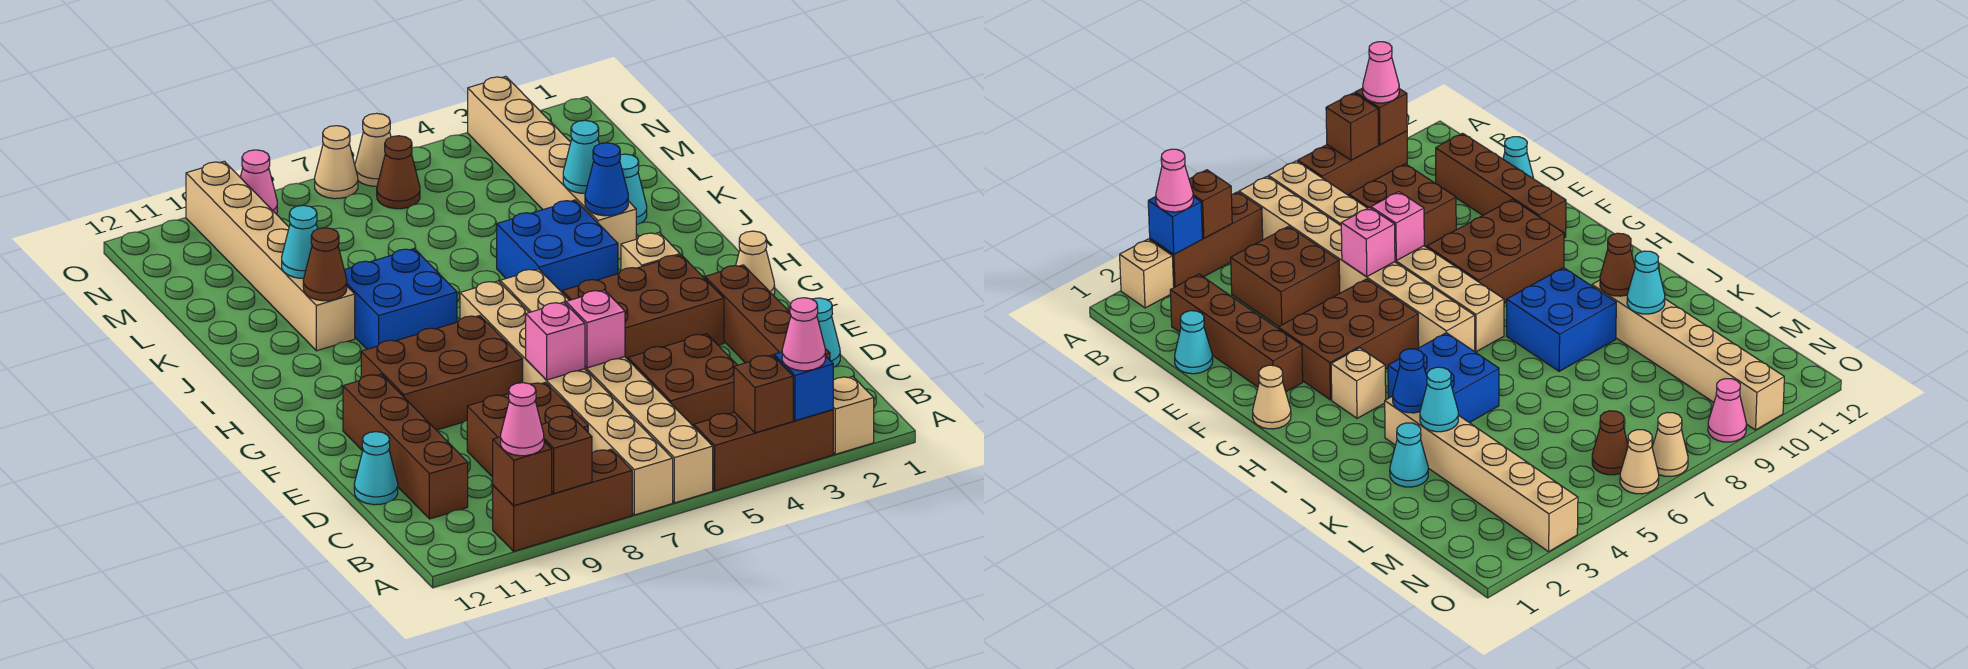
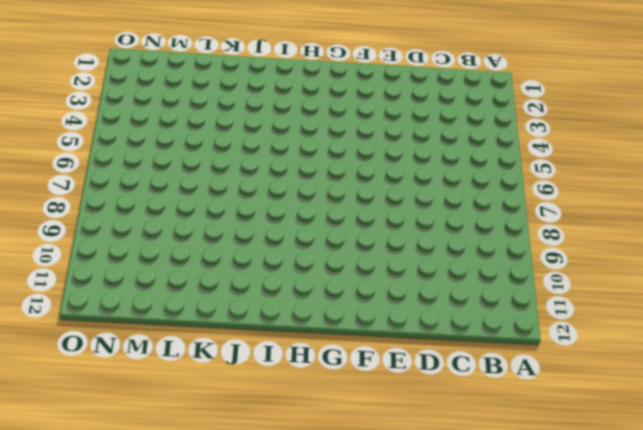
none -> tan 1x1 brick [833,376,874,454]
none -> brown 1x3 brick [694,410,833,491]
none -> tan 1x8 brick [500,269,713,503]
none -> tan 1x8 brick [460,281,673,515]

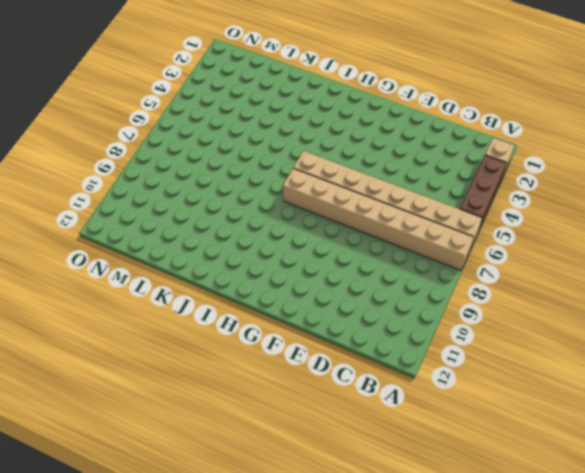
none -> brown 1x3 brick [493,449,632,551]
none -> brown 1x4 brick [705,265,830,363]
none -> brown 2x2 brick [628,334,737,427]
none -> brown 2x2 brick [467,382,588,477]

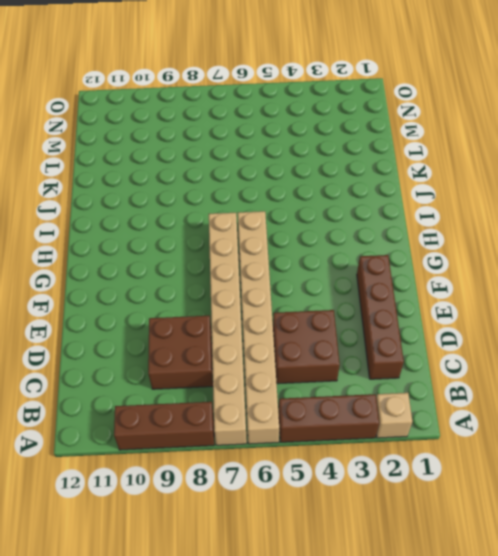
none -> brown 1x4 brick [343,374,468,519]
none -> cyan 1x1 cone [812,298,840,367]
none -> cyan 1x1 cone [354,432,398,505]
none -> brown 2x3 brick [562,255,724,359]

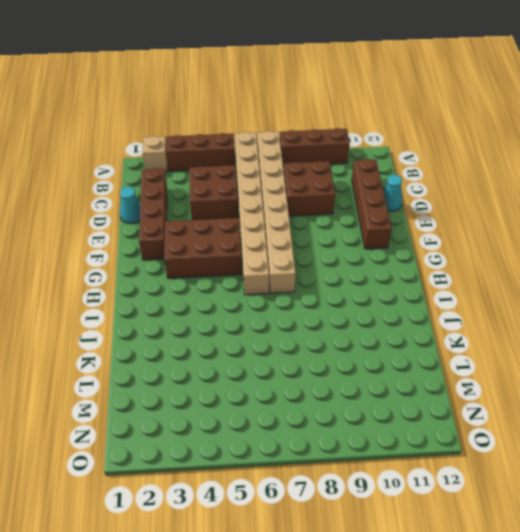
none -> brown 2x3 brick [361,316,523,430]
none -> tan 1x1 cone [736,231,775,296]
none -> tan 1x1 brick [621,233,680,271]
none -> blue 2x2 brick [497,200,618,292]

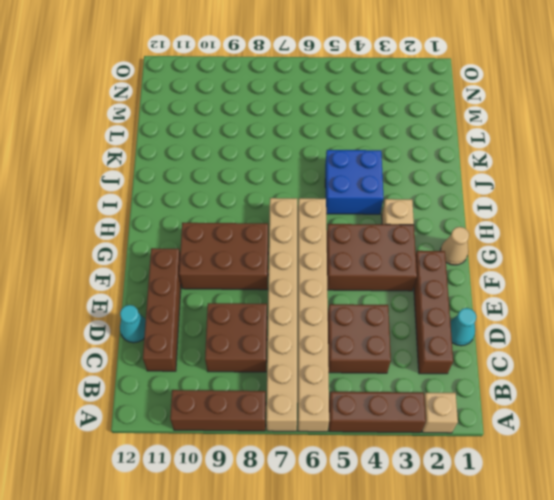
none -> blue 2x2 brick [344,249,457,349]
none -> tan 1x6 brick [468,76,636,259]
none -> tan 1x6 brick [186,161,355,351]
none -> cyan 1x1 cone [620,154,647,225]

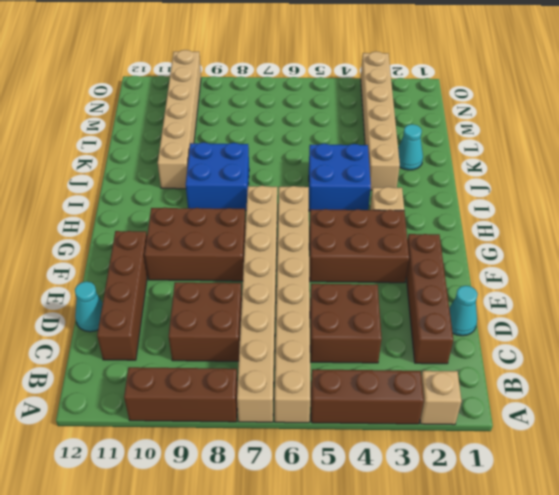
none -> tan 1x1 cone [736,231,775,296]
none -> brown 1x1 cone [377,136,420,209]
none -> tan 1x1 cone [355,113,391,186]
none -> tan 1x1 cone [315,126,358,199]

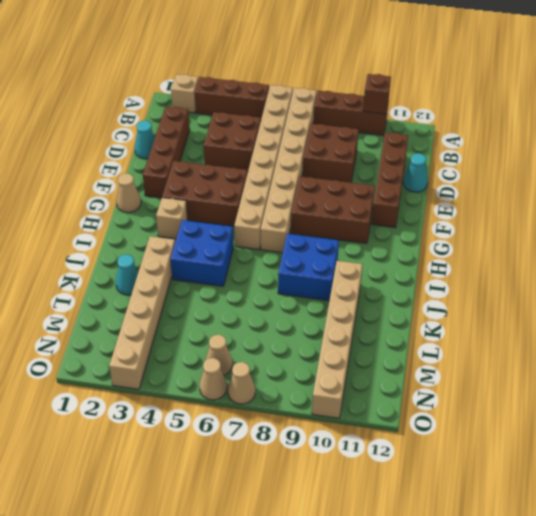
tan 1x1 cone [206,335,232,375] -> brown 1x1 cone [377,136,420,209]
none -> pink 1x1 cone [240,150,277,214]
none -> blue 1x1 brick [774,352,833,421]
none -> brown 1x1 brick [734,355,793,433]
none -> brown 1x1 brick [542,416,592,493]

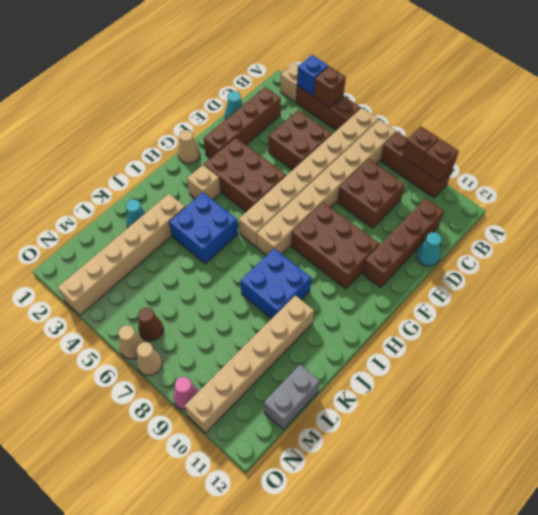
grey 1x2 brick [264,365,320,429] -> none
none -> pink 1x1 brick [566,290,625,368]
none -> pink 1x1 brick [526,302,585,380]
none -> blue 1x1 cone [585,143,628,216]
none -> brown 1x1 cone [303,228,347,301]

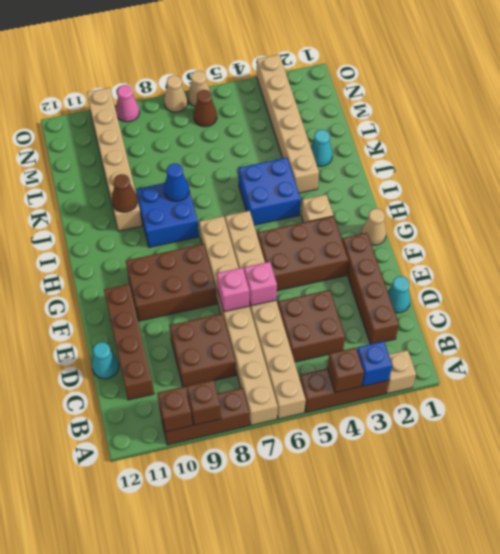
blue 1x1 cone [164,163,189,201] -> blue 1x1 cone moved to [585,143,628,216]
none -> cyan 1x1 cone [563,120,599,193]
none -> cyan 1x1 cone [282,205,318,278]
none -> pink 1x1 cone [782,298,825,371]
none -> pink 1x1 cone [501,383,544,456]

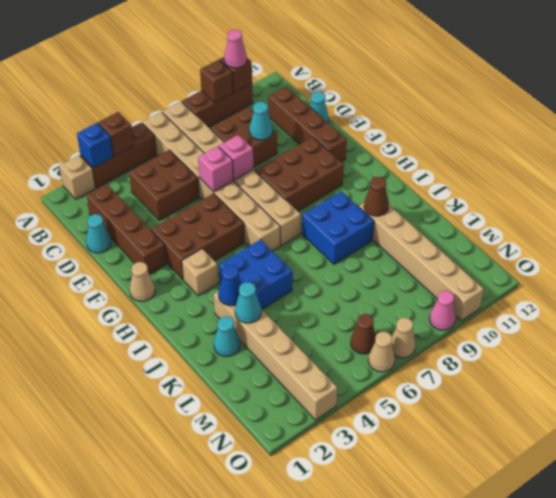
cyan 1x1 cone [249,102,273,140] -> cyan 1x1 cone moved to [282,205,318,278]
none -> pink 1x1 cone [782,298,825,371]

